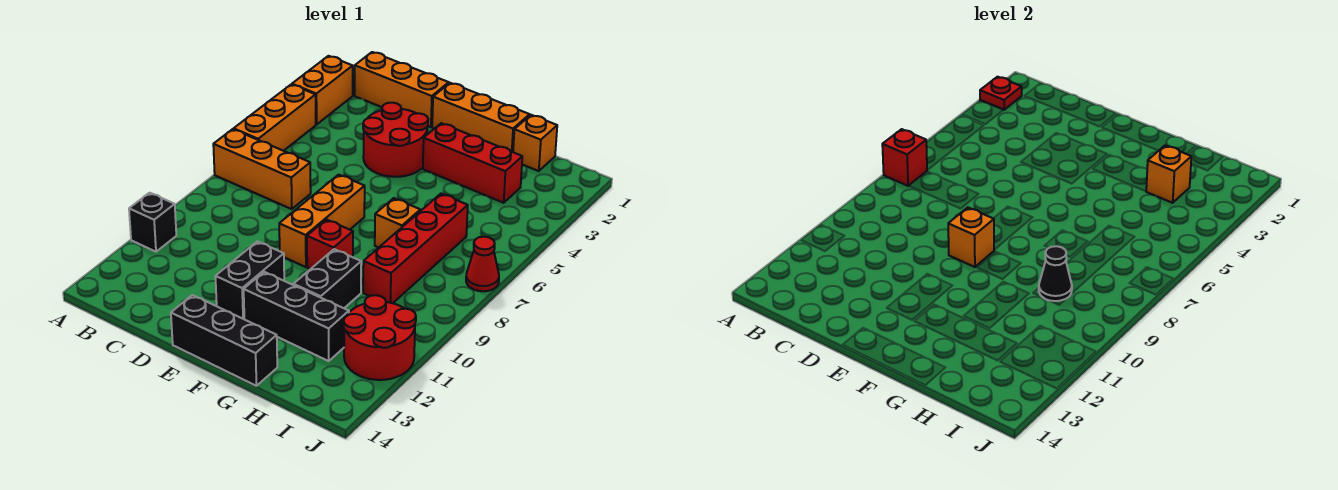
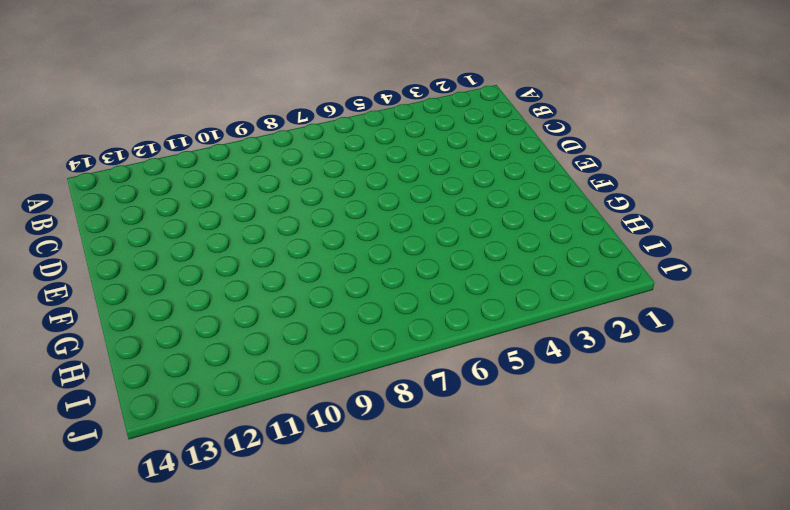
none -> orange 1x2 brick [292,56,353,125]
none -> orange 1x3 brick [234,84,316,151]
none -> orange 1x3 brick [213,129,311,209]

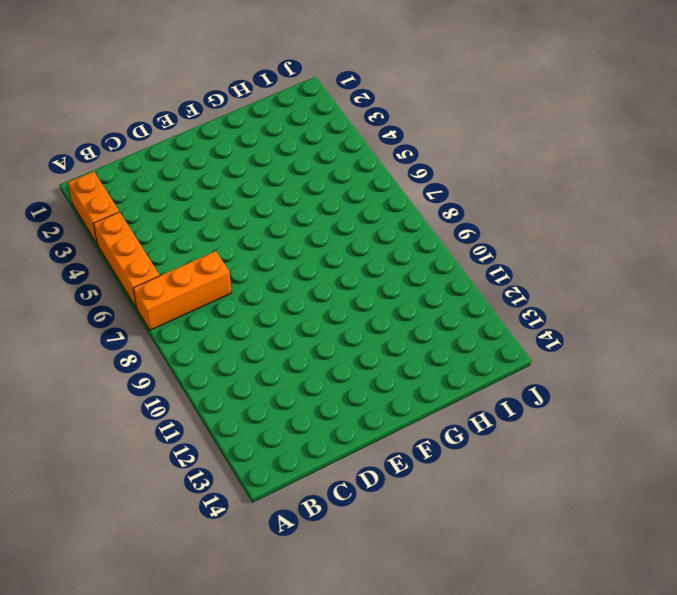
none -> black 1x1 brick [129,193,176,252]
none -> orange 1x3 brick [355,52,449,127]
none -> red 2x2 round brick [363,103,428,177]

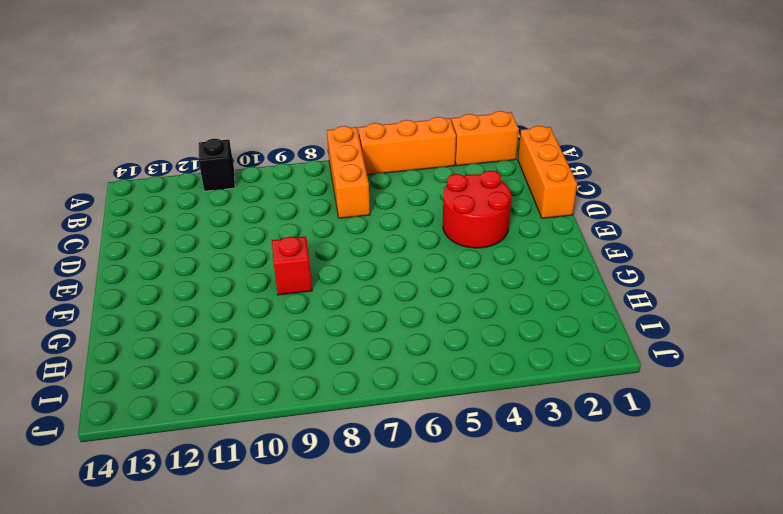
none -> orange 1x3 brick [432,83,530,152]
none -> orange 1x3 brick [279,175,365,267]
none -> black 1x2 brick [215,241,284,319]

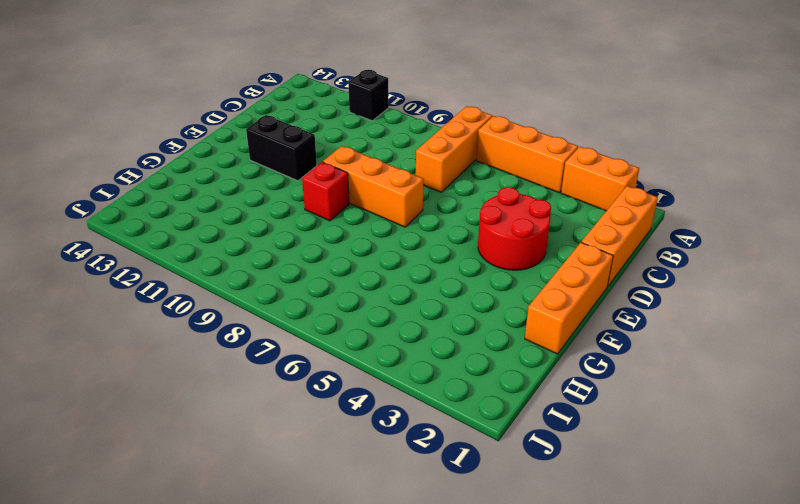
none -> black 1x3 brick [171,295,277,386]
none -> red 1x3 brick [423,123,522,203]
none -> black 1x3 brick [244,272,349,361]

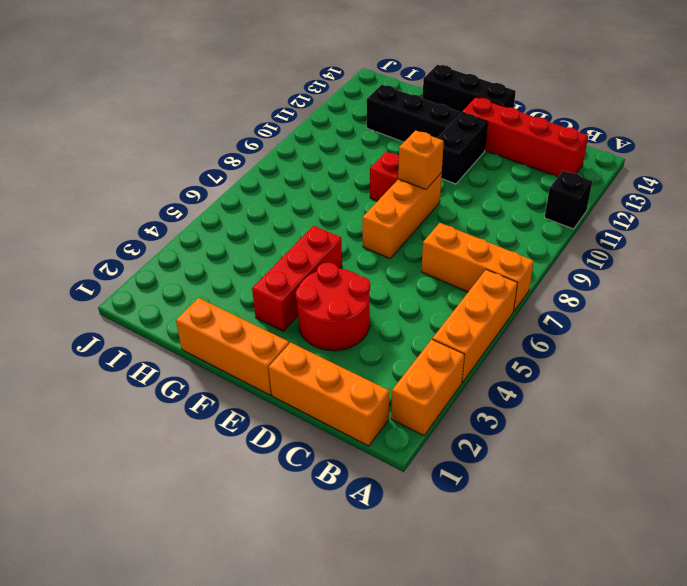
red 1x4 brick [462,97,588,177] -> red 1x4 brick turned to [363,194,468,303]
red 1x3 brick [252,226,342,331] -> red 1x3 brick turned to [423,123,522,203]
none -> orange 1x1 brick [375,198,420,248]
none -> black 1x2 brick [293,249,361,308]
none -> orange 1x1 brick [513,115,557,171]

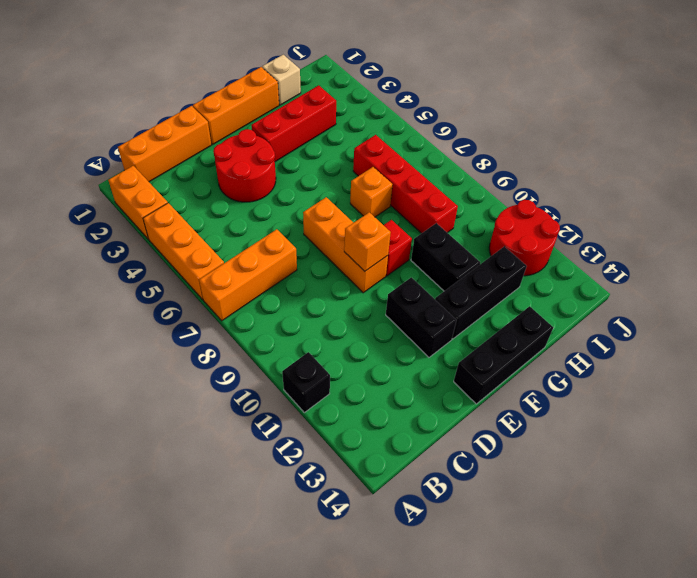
tan 1x1 brick [262,55,301,105] -> orange 1x1 brick [513,115,557,171]
none -> red 1x1 cone [466,237,499,291]
none -> red 1x1 plate [980,77,1022,110]
none -> red 1x1 brick [882,129,927,186]

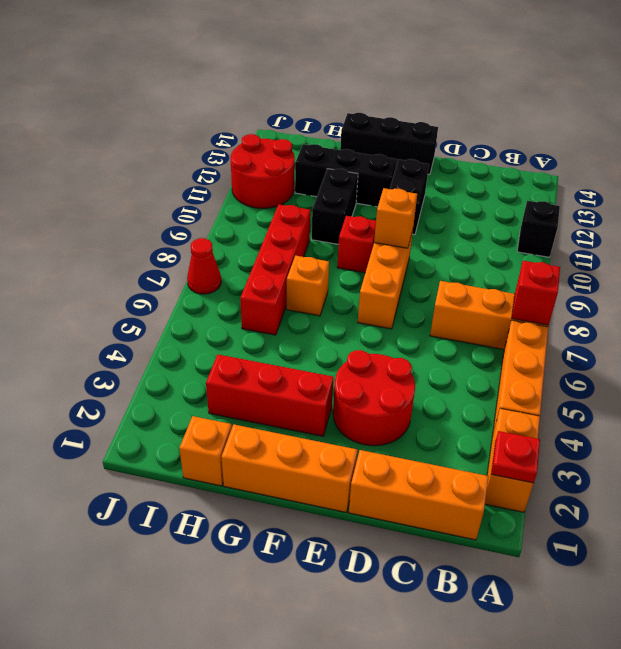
none -> orange 1x1 brick [1146,146,1191,203]
none -> black 1x1 cone [1039,246,1072,301]

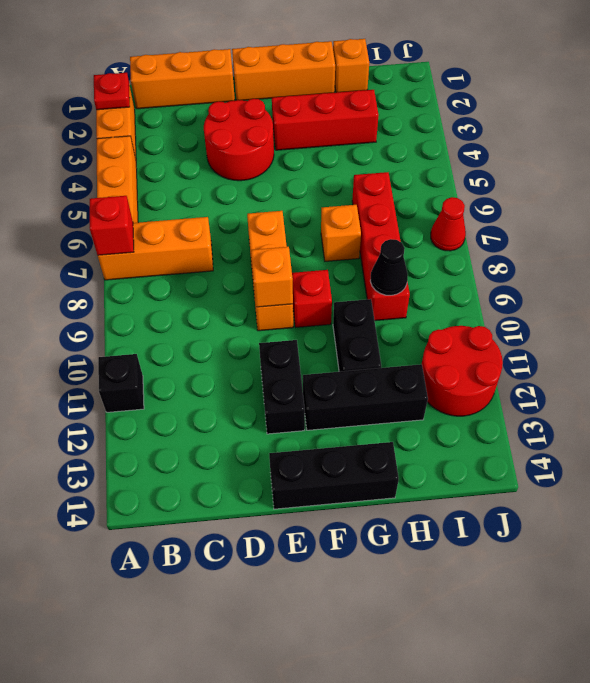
none -> orange 1x1 brick [1146,146,1191,203]

